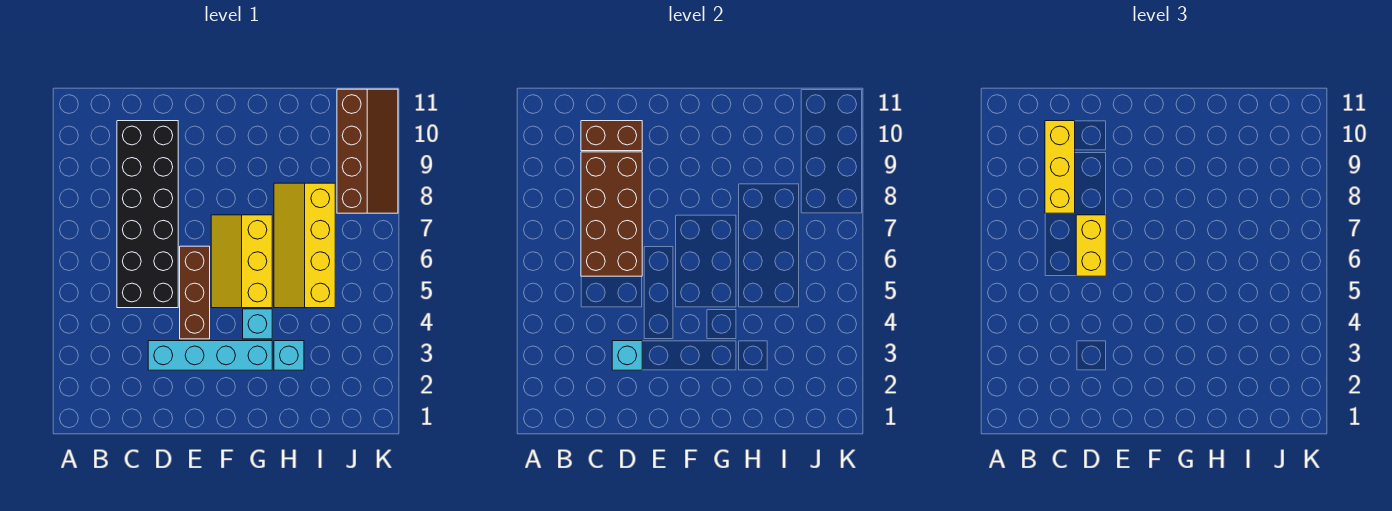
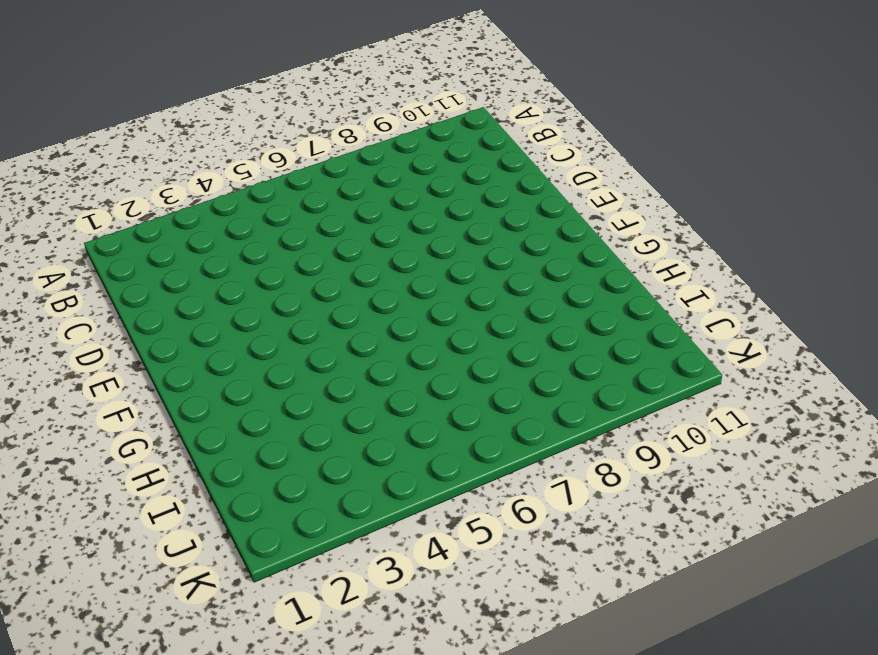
none -> black 2x6 brick [117,121,178,308]
none -> cyan 1x4 brick [148,341,272,370]
none -> brown 1x3 brick [180,246,210,339]

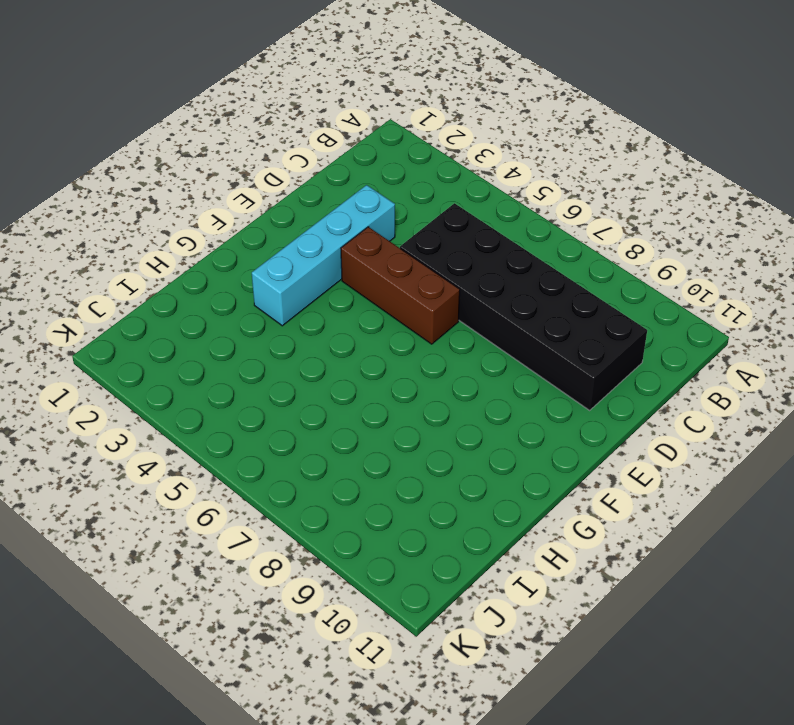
none -> yellow 2x3 slope [211,215,272,308]
none -> cyan 1x1 brick [243,309,272,339]
none -> cyan 1x1 brick [274,341,304,370]

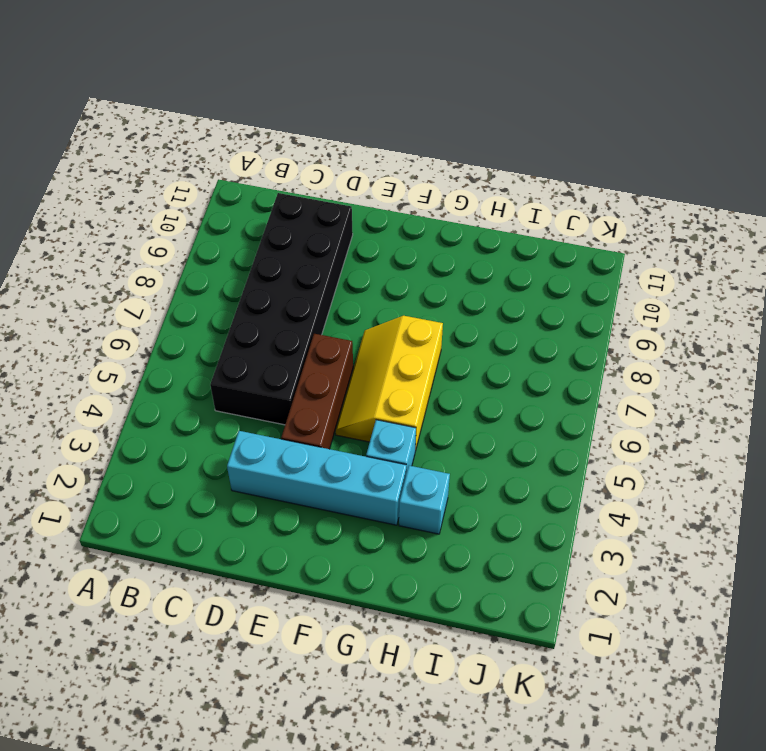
none -> yellow 2x4 slope [274,183,335,308]
none -> brown 2x4 slope [337,89,398,213]
none -> brown 2x4 brick [581,152,642,276]

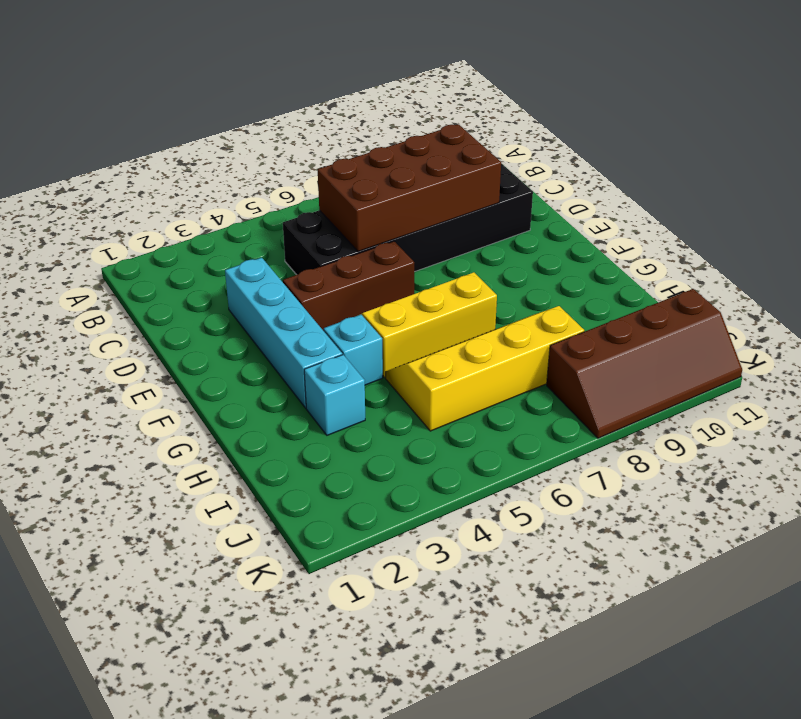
none -> brown 1x2 brick [581,121,642,151]
none -> cyan 1x1 brick [612,341,642,370]
none -> yellow 1x3 brick [1045,121,1075,213]

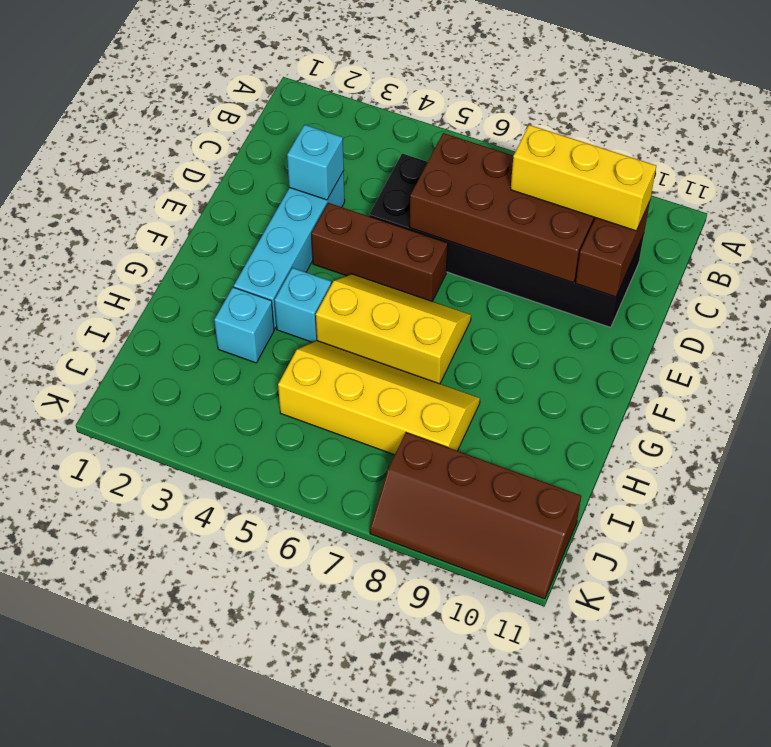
none -> yellow 1x2 brick [1076,215,1106,276]

